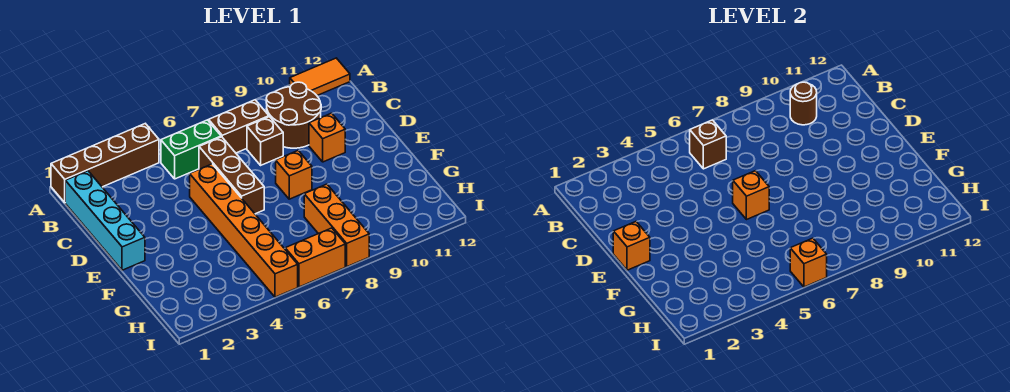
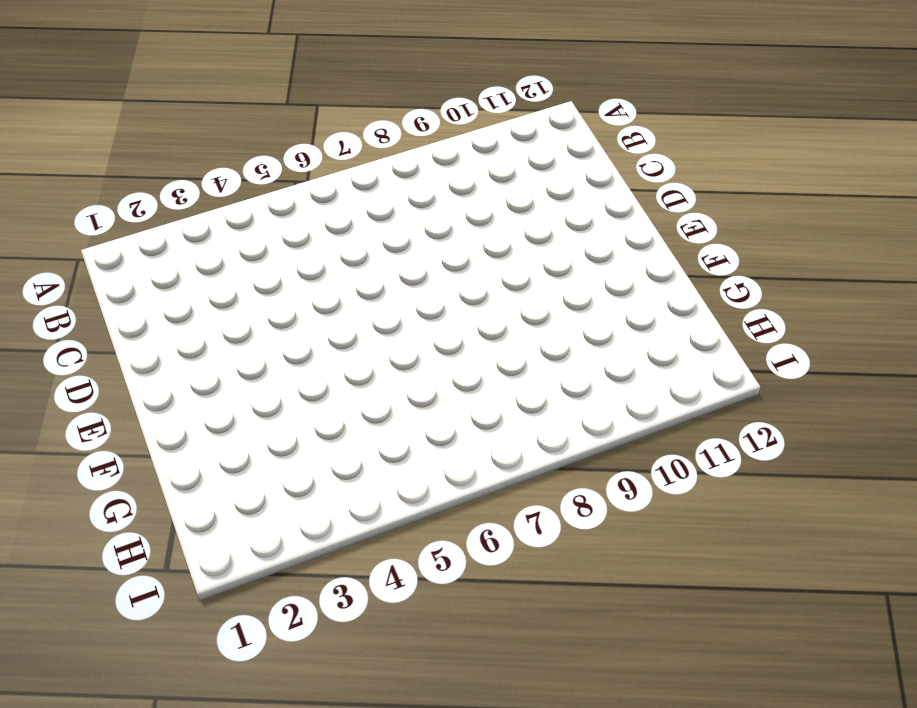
none -> brown 1x4 brick [51,124,159,203]
none -> orange 1x2 tile [290,58,350,95]
none -> cyan 1x4 brick [65,171,145,270]

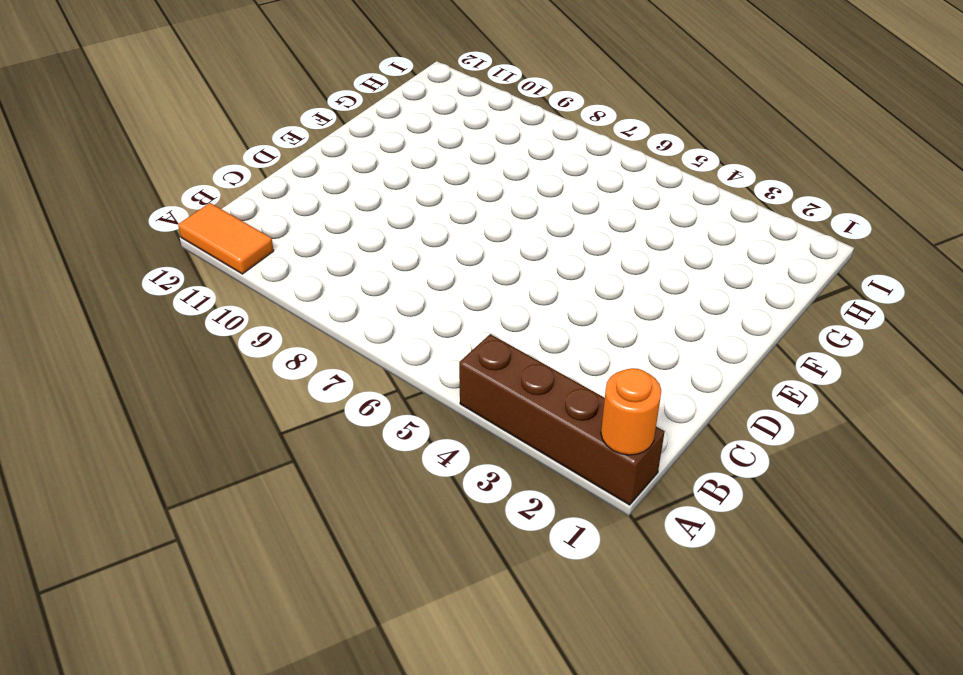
orange 1x1 round brick [601,368,661,455] -> none
none -> cyan 1x4 brick [65,171,145,270]
none -> green 1x2 brick [161,120,221,179]
none -> brown 1x2 brick [209,100,269,153]

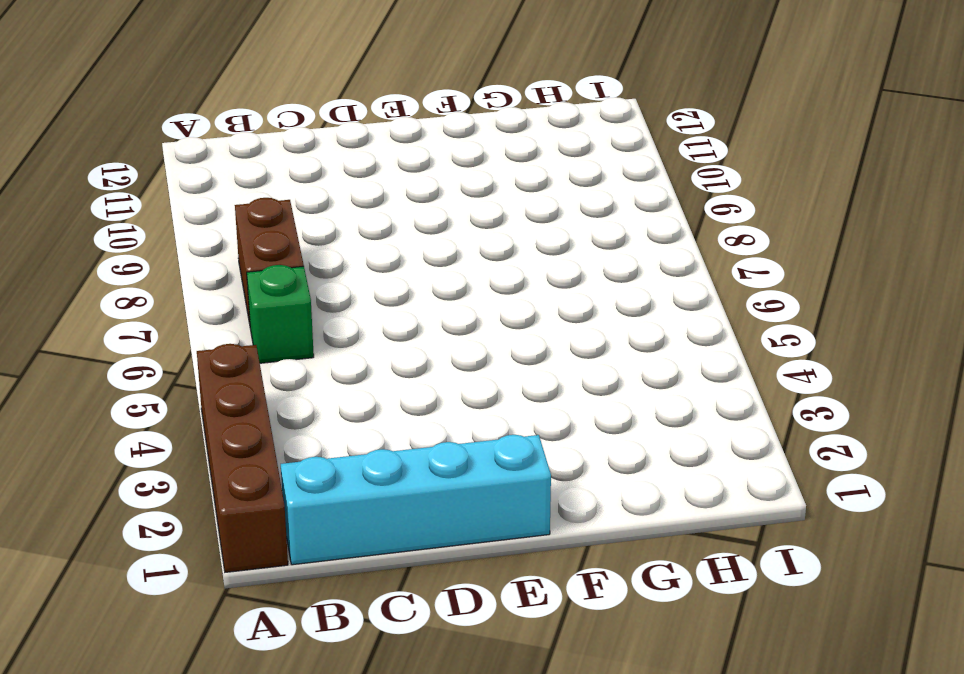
green 1x1 brick [247,265,314,363] -> green 1x2 brick [161,120,221,179]
none -> orange 1x2 tile [290,58,350,95]
none -> brown 2x2 round brick [266,82,321,148]
none -> brown 1x3 brick [199,137,264,214]

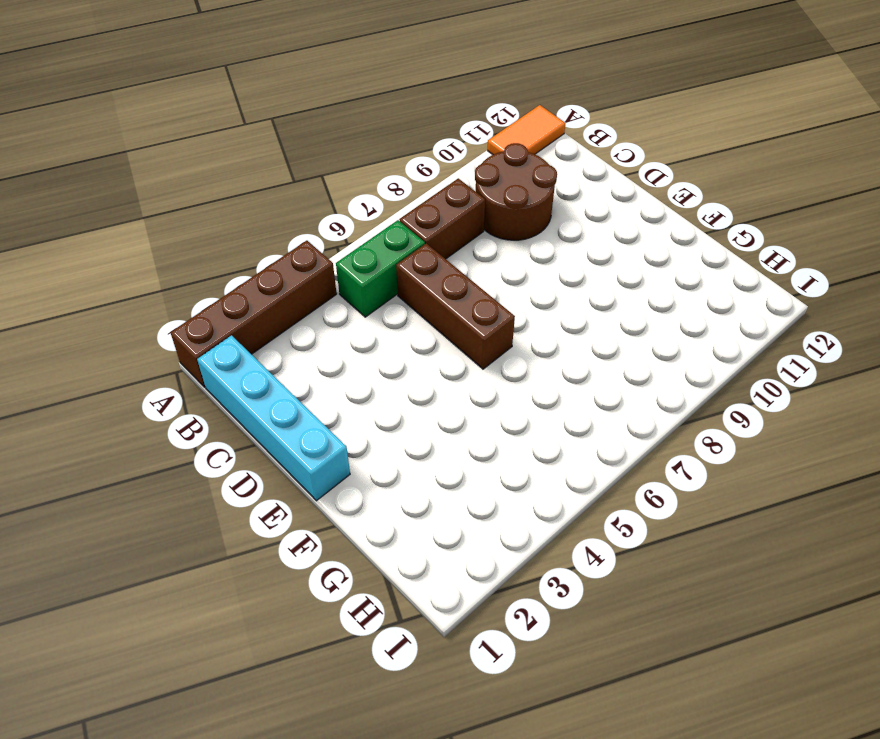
none -> brown 1x1 brick [247,117,283,165]
none -> orange 1x6 brick [190,164,298,297]
none -> orange 1x1 brick [309,113,345,162]

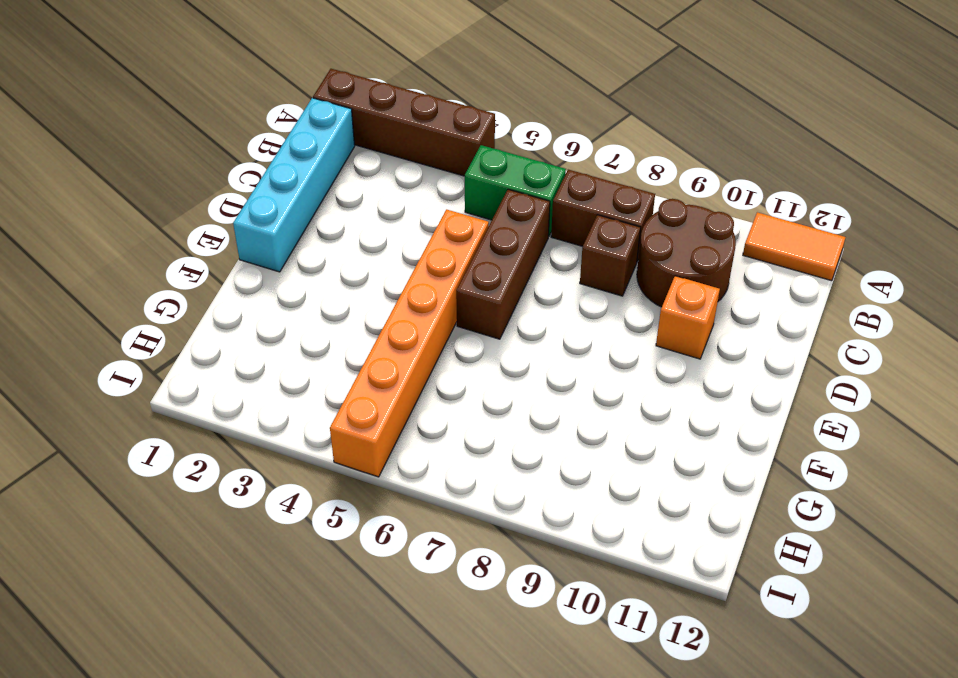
none -> orange 1x1 brick [276,151,312,199]
none -> orange 1x3 brick [304,184,369,267]
none -> orange 1x2 brick [285,228,345,287]

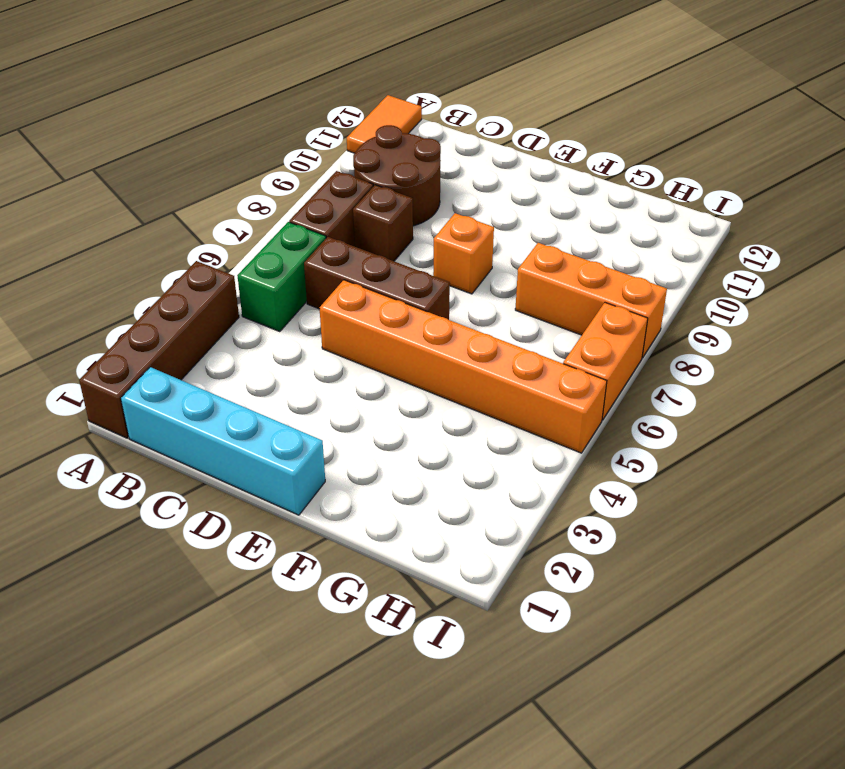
none -> orange 1x1 brick [309,113,345,162]
none -> brown 1x1 brick [690,120,726,169]
none -> brown 1x1 round brick [790,82,817,125]

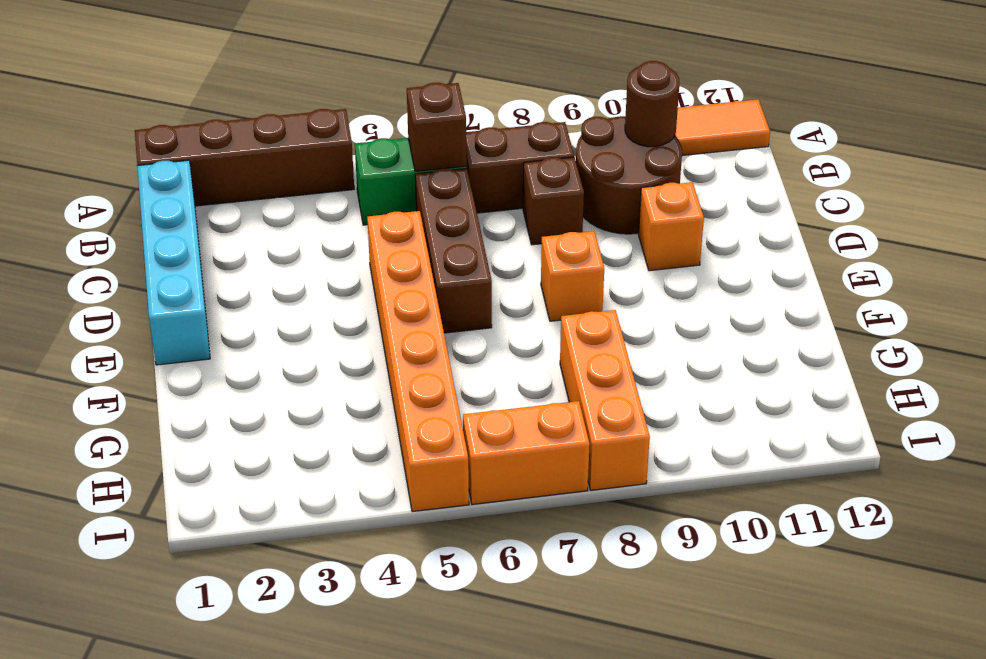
none -> orange 1x1 brick [613,222,650,270]
none -> orange 1x1 brick [733,171,769,220]
none -> orange 1x1 brick [790,238,827,287]

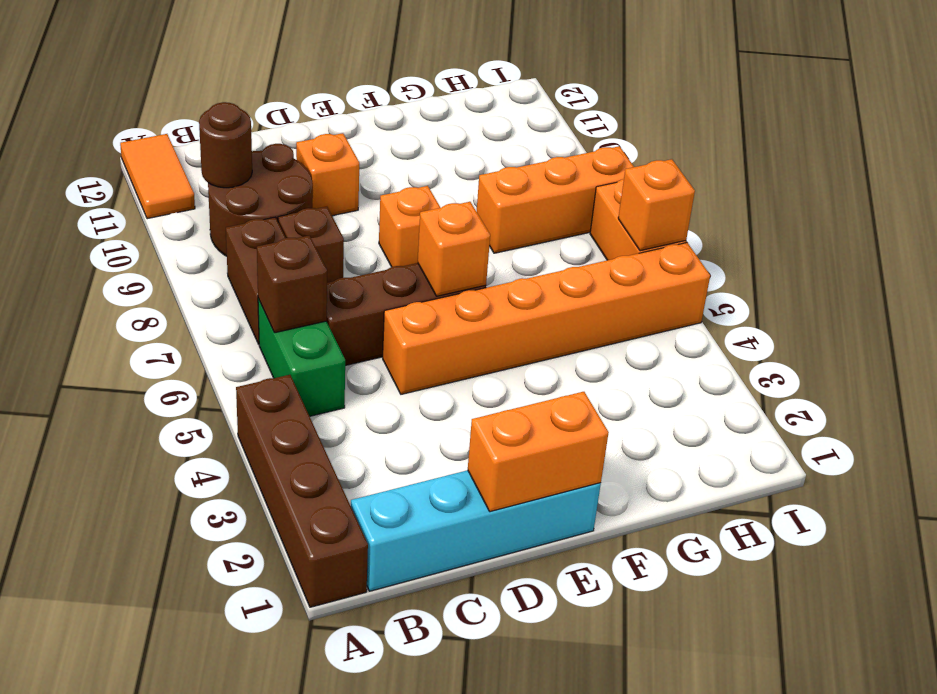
orange 1x2 brick [468,392,609,512] -> orange 1x1 brick [613,222,650,270]

